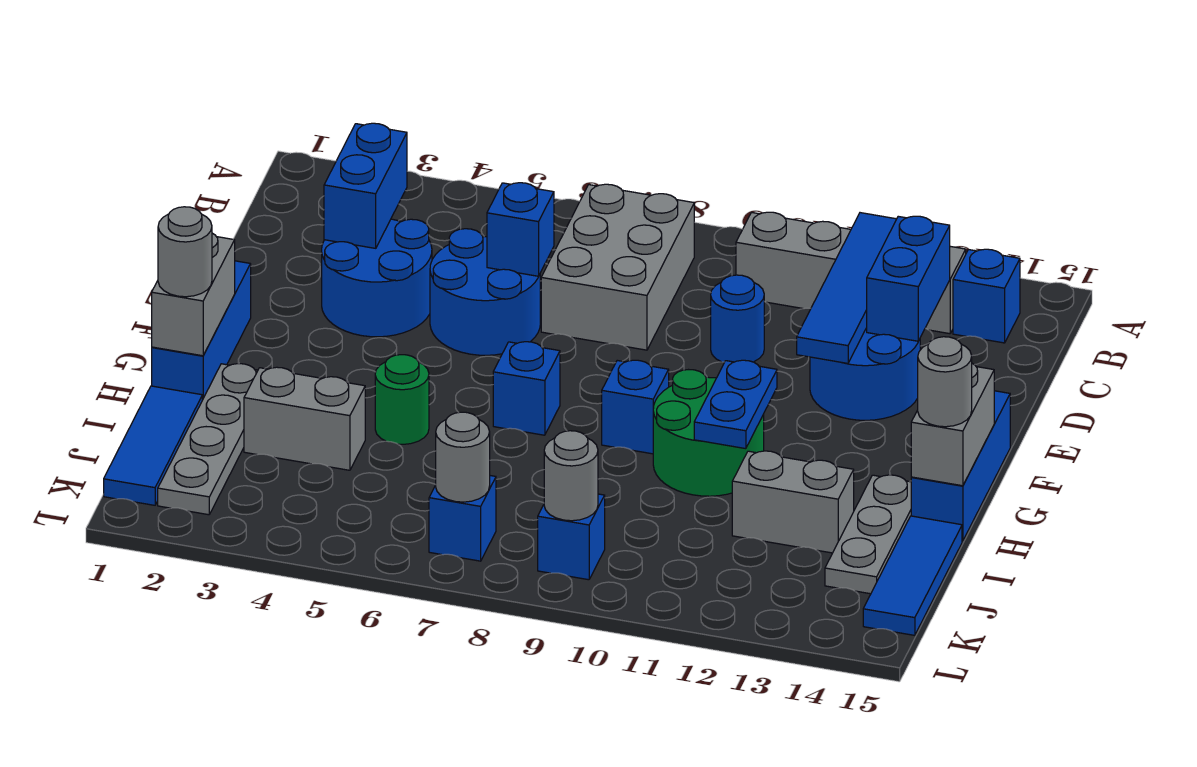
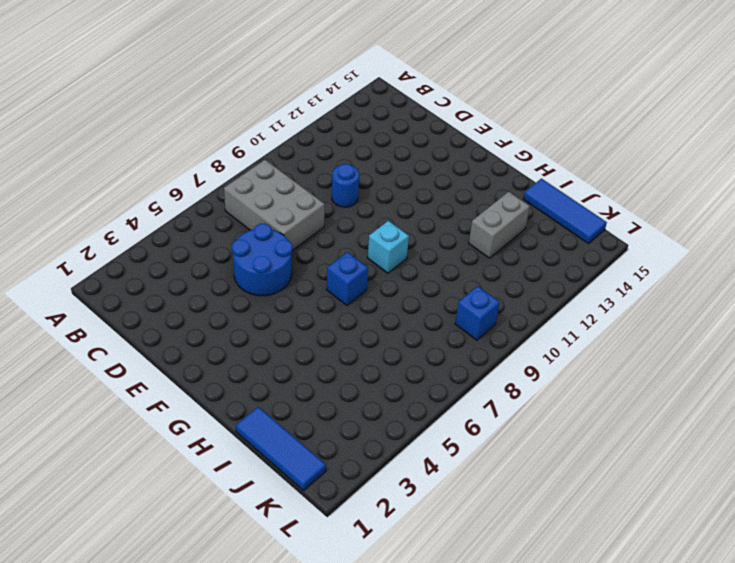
cyan 1x1 brick [368,221,409,273] -> blue 1x1 brick [602,360,669,454]
none -> grey 1x4 brick [736,212,966,334]
none -> blue 1x1 brick [953,249,1020,343]
none -> blue 2x2 round brick [322,219,432,337]
none -> blue 2x2 round brick [810,328,920,420]

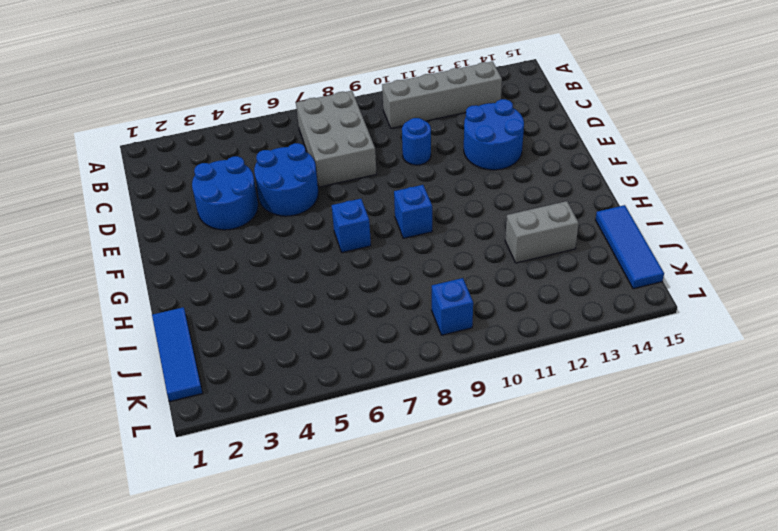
none -> blue 1x1 brick [953,249,1020,343]
none -> blue 1x3 brick [152,261,251,400]
none -> blue 1x3 brick [911,391,1010,541]
none -> green 2x2 round brick [653,370,764,496]

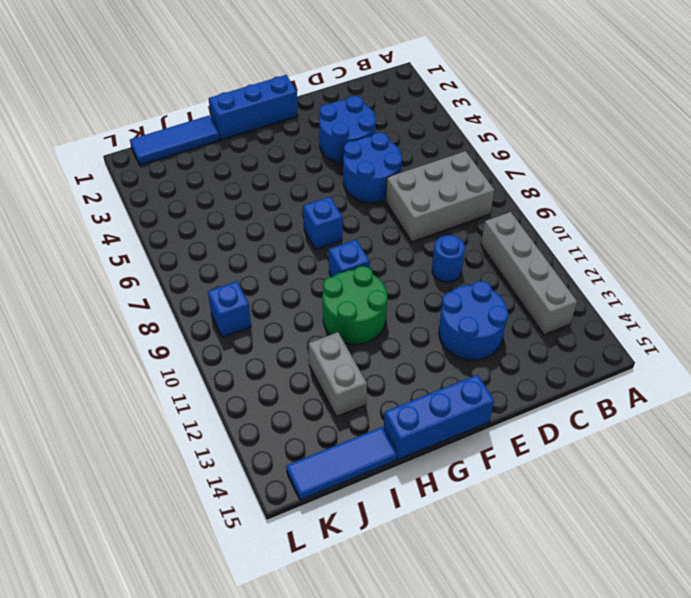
none -> blue 1x1 brick [953,249,1020,343]
none -> grey 1x4 plate [158,364,258,515]
none -> green 1x1 round brick [375,355,429,444]
none -> grey 1x3 plate [825,475,911,594]

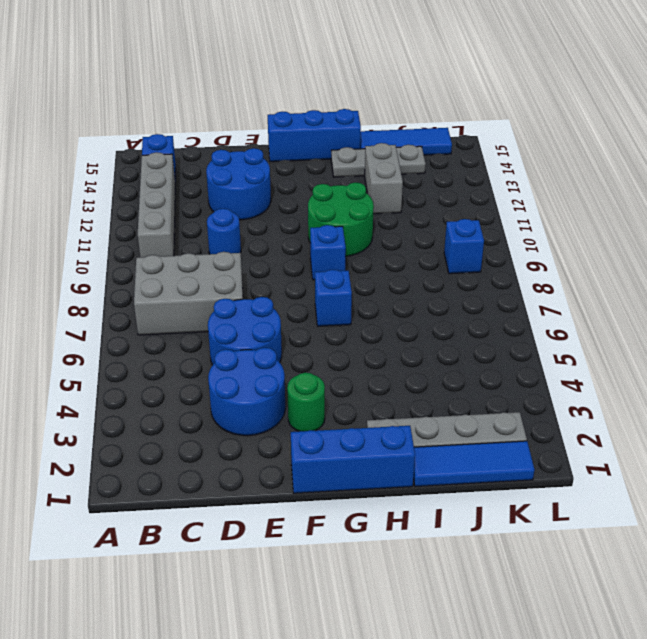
green 1x1 round brick [287,373,325,431] -> green 1x1 round brick moved to [375,355,429,444]
none -> grey 1x2 brick [244,367,365,470]
none -> blue 1x1 brick [429,476,496,561]
none -> blue 1x4 tile [797,213,896,363]
none -> blue 1x2 brick [324,123,407,248]

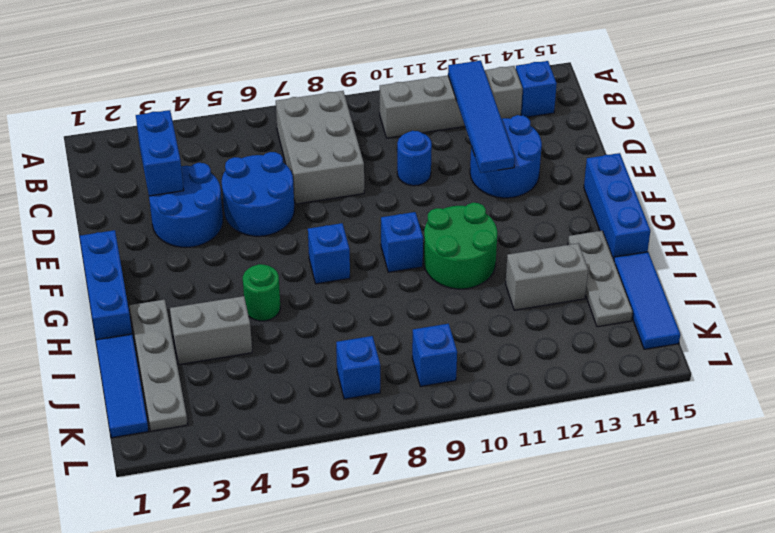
none -> blue 1x2 brick [867,216,950,341]
none -> blue 1x1 brick [487,183,554,276]
none -> grey 1x2 brick [152,233,235,356]
none -> blue 1x2 plate [694,360,777,449]

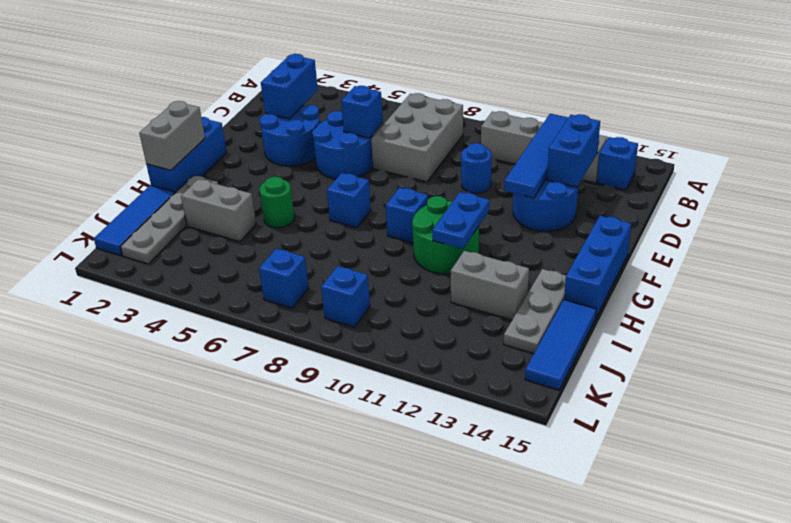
none -> grey 1x2 brick [911,364,994,486]
none -> grey 1x1 round brick [436,412,490,502]
none -> grey 1x1 round brick [544,431,598,521]
none -> grey 1x1 round brick [158,207,212,297]

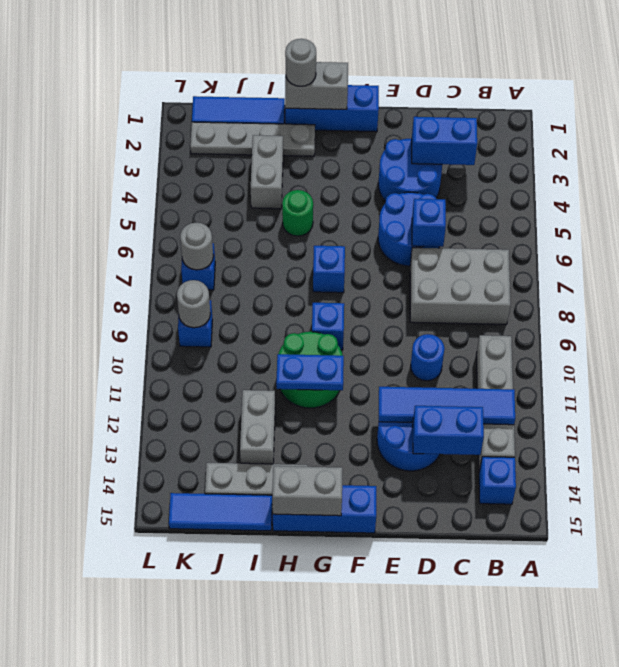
none -> grey 1x1 round brick [918,337,972,427]

